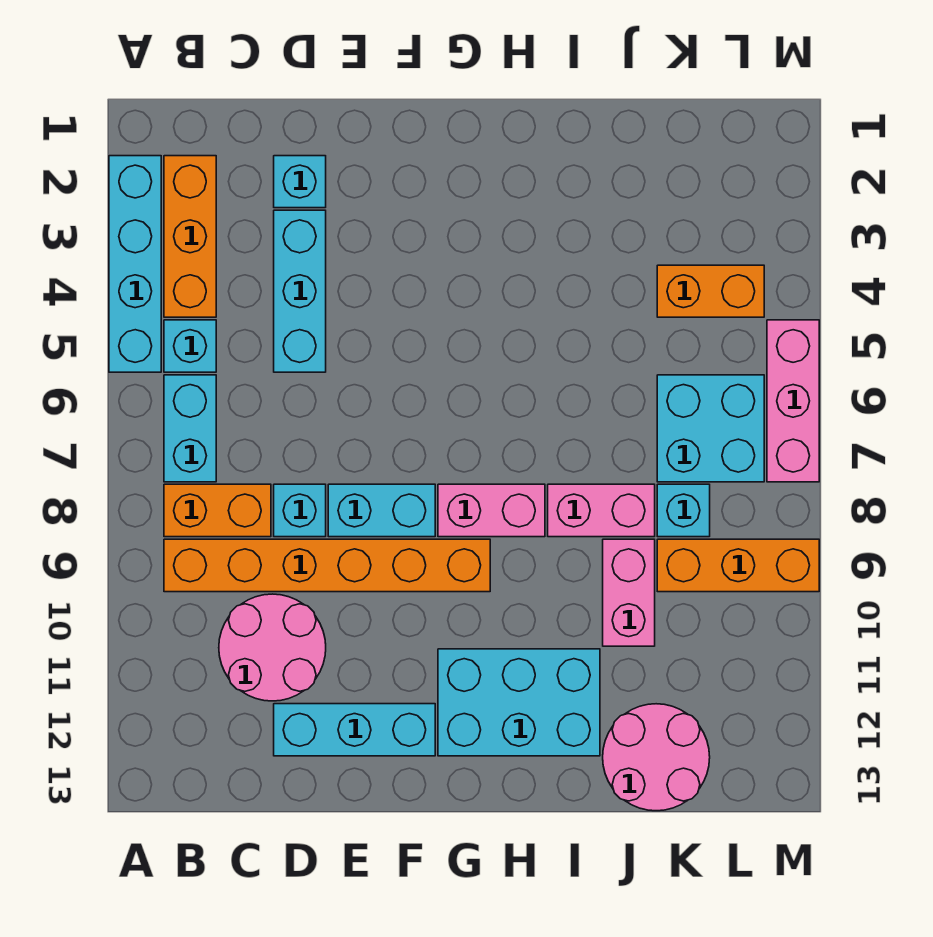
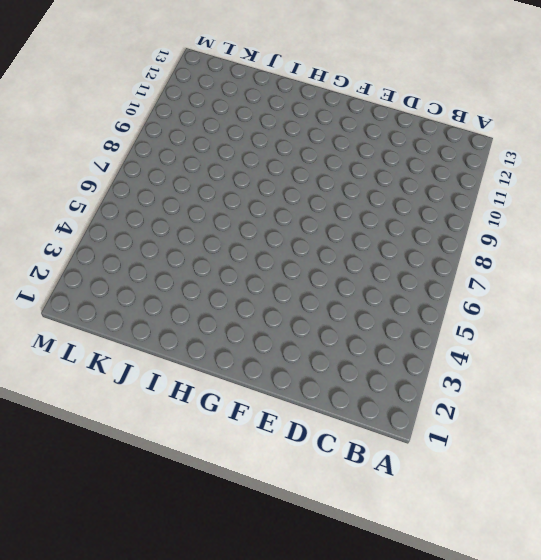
none -> cyan 1x4 brick [109,156,161,372]
none -> orange 1x3 brick [164,156,216,317]
none -> cyan 1x1 brick [164,320,216,372]

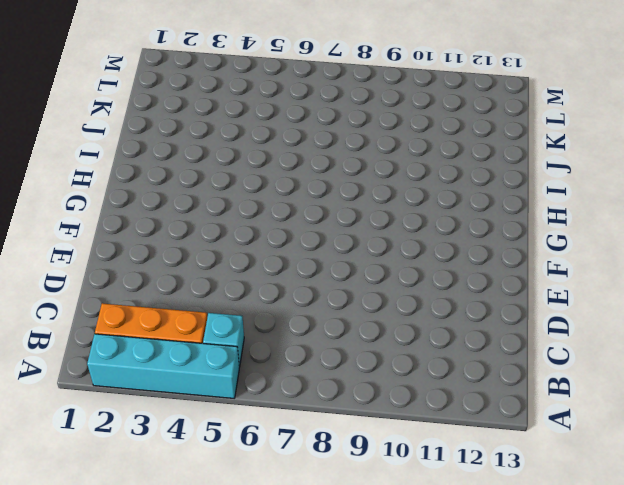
none -> cyan 1x2 brick [164,375,216,482]
none -> orange 1x2 brick [164,484,271,537]
none -> orange 1x6 brick [164,539,490,592]

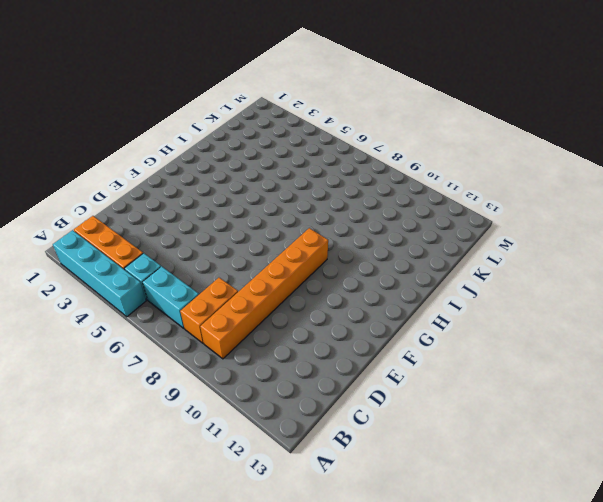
none -> pink 2x2 round brick [219,594,326,701]
none -> cyan 1x1 brick [274,156,326,208]
none -> cyan 1x3 brick [274,210,326,372]

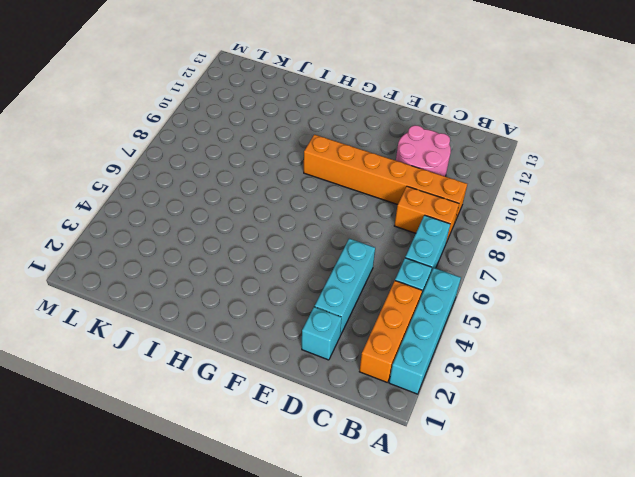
none -> cyan 1x1 brick [274,484,326,537]
none -> cyan 1x3 brick [274,704,435,756]
none -> cyan 1x2 brick [328,484,435,537]

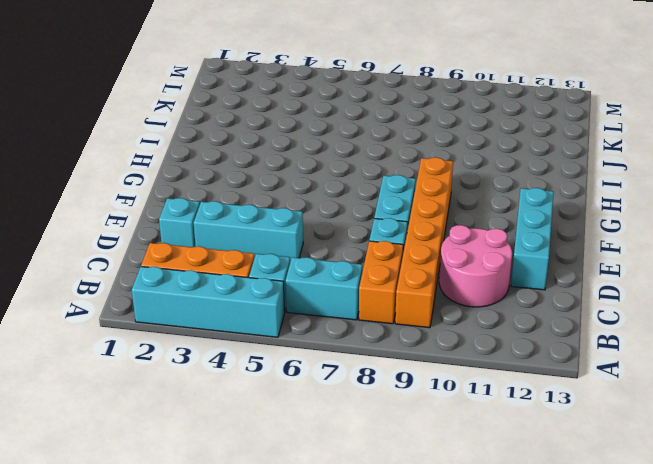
none -> pink 1x2 brick [438,484,545,537]
none -> cyan 2x3 brick [438,649,600,756]
none -> pink 1x2 brick [548,484,655,537]

